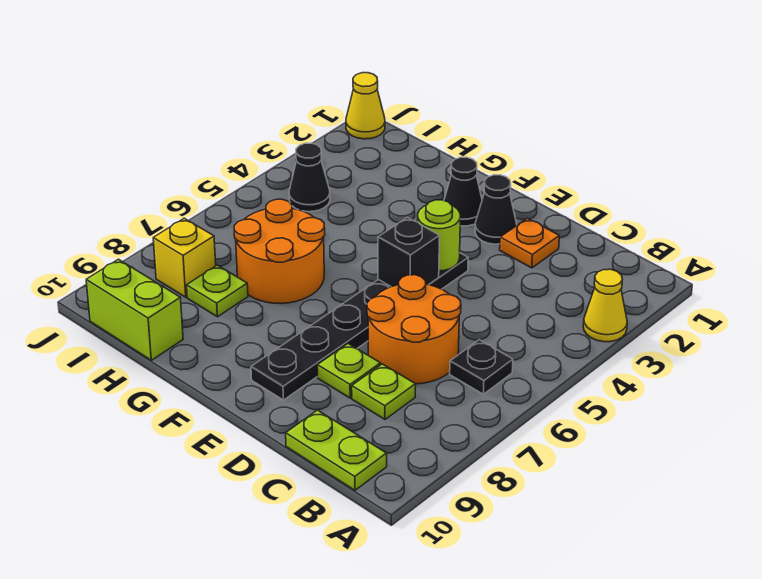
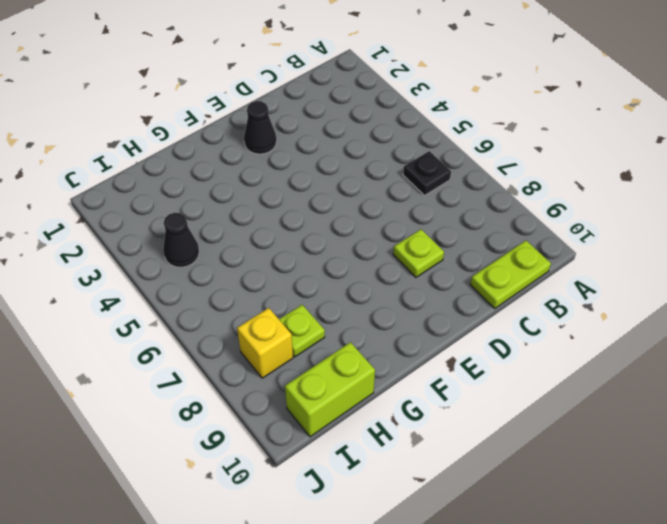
none -> yellow 1x1 cone [583,269,627,342]
none -> orange 2x2 round brick [367,275,461,384]
none -> lime 1x1 plate [352,364,416,419]

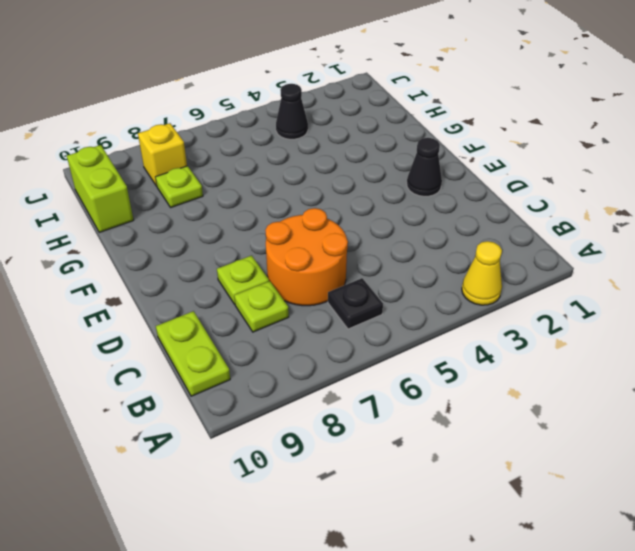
none -> orange 1x1 plate [500,218,559,268]
none -> black 1x6 plate [251,253,468,400]
none -> black 1x1 cone [444,157,482,226]

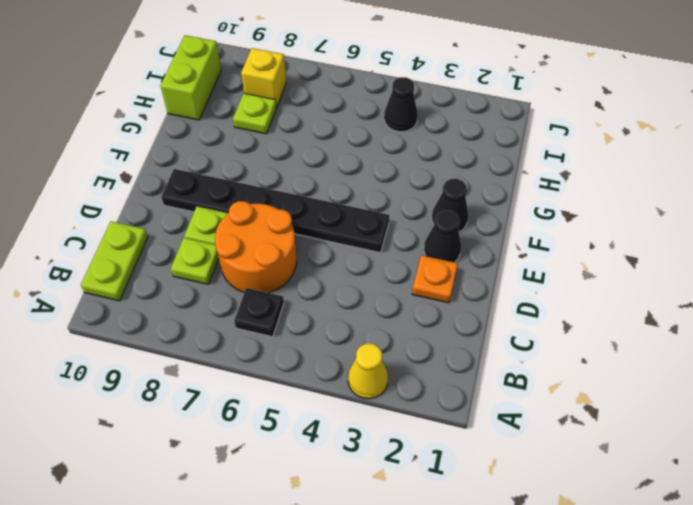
none -> orange 2x2 round brick [234,199,325,304]
none -> yellow 1x1 cone [346,73,385,139]
none -> lime 1x1 round brick [418,200,461,271]

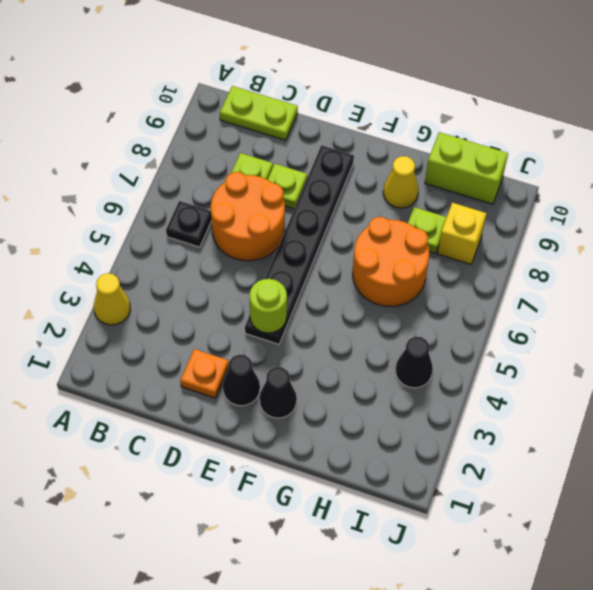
yellow 1x1 cone [383,156,419,208] -> yellow 1x1 cone moved to [346,73,385,139]
none -> black 1x1 brick [378,218,440,287]

